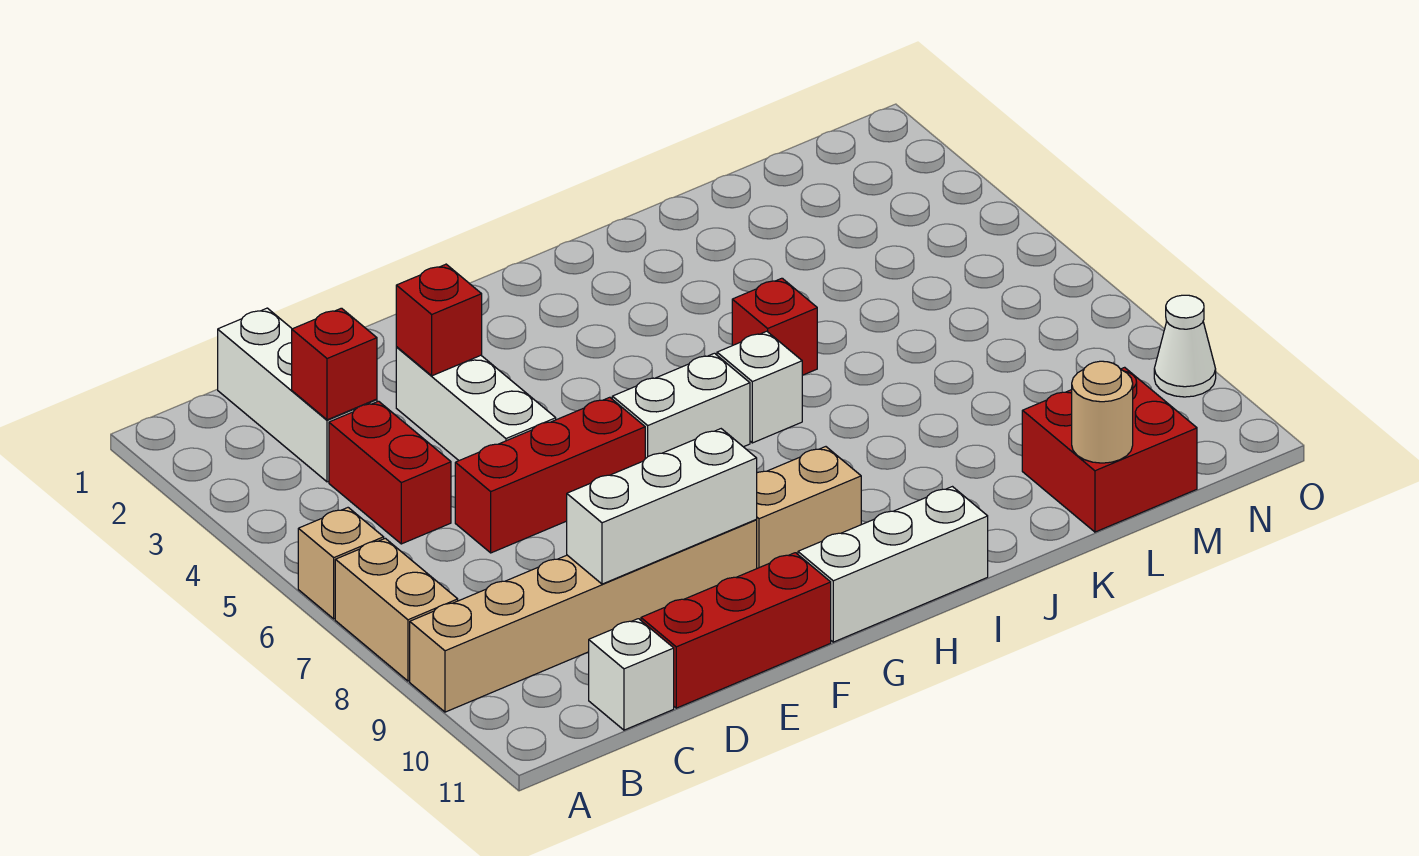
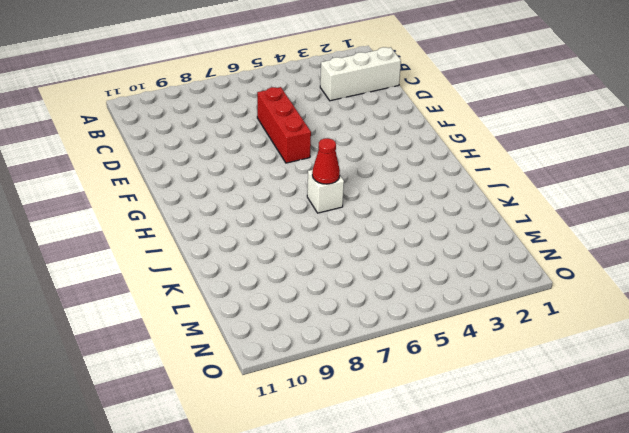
red 1x1 cone [312,138,340,184] -> none
none -> tan 1x1 brick [298,508,384,619]
none -> tan 1x2 brick [335,538,458,681]
none -> tan 1x6 brick [410,520,757,712]

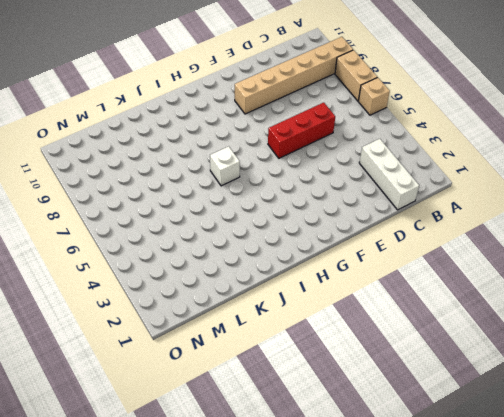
none -> red 1x2 brick [329,401,451,544]
none -> white 1x1 brick [589,619,674,730]
none -> red 1x3 brick [641,553,831,708]

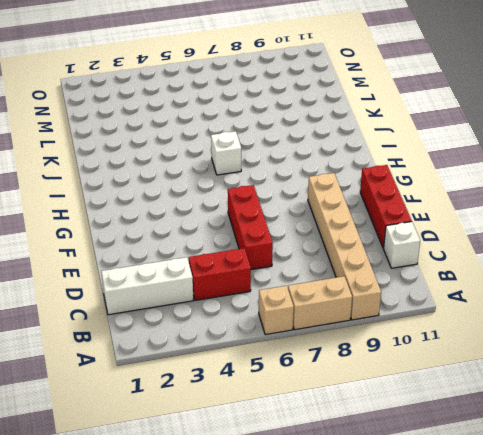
none -> white 1x3 brick [396,347,556,460]
none -> white 1x2 brick [612,353,750,459]
none -> tan 1x2 brick [756,447,861,568]

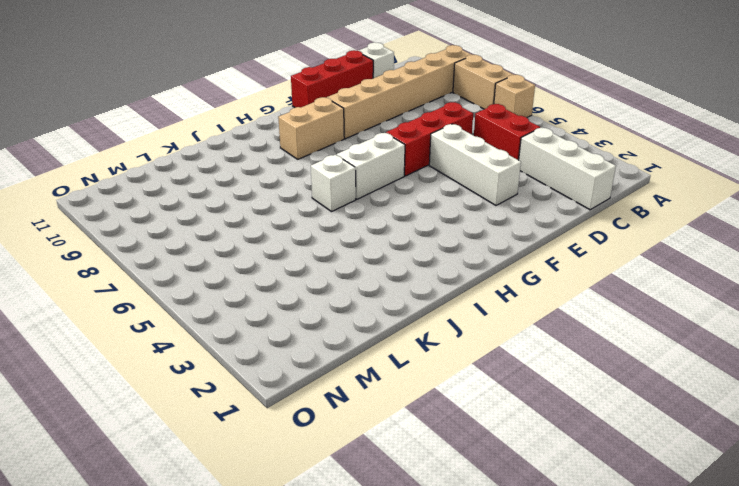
none -> white 1x3 brick [798,487,988,642]
none -> red 1x1 brick [732,278,817,375]
none -> red 2x2 brick [1022,367,1197,532]

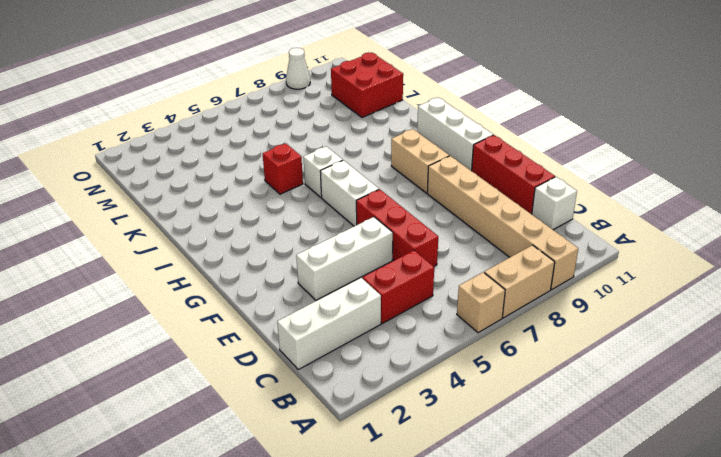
none -> red 1x1 brick [292,308,377,420]
none -> white 1x3 brick [567,429,757,584]
none -> red 1x1 brick [396,264,482,376]

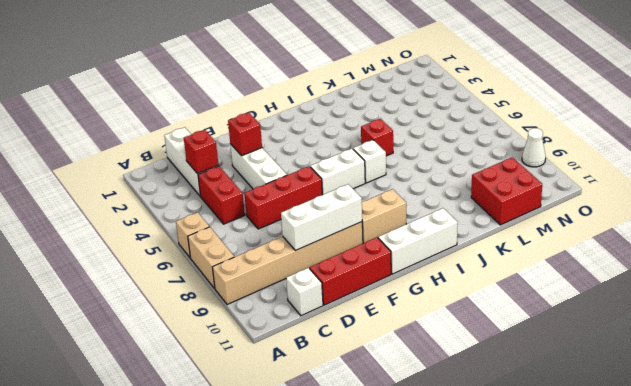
none -> tan 1x1 round brick [1072,361,1133,463]

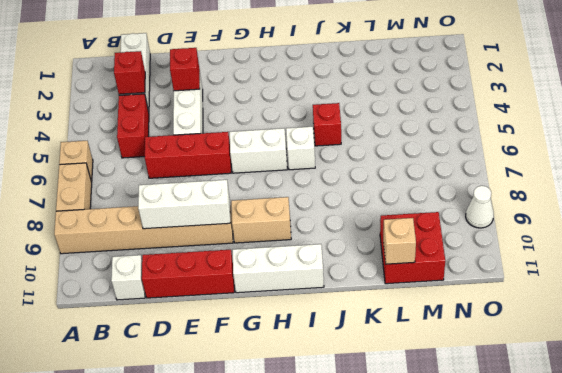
tan 1x1 brick [383,218,416,264] -> tan 1x1 round brick [1072,361,1133,463]

